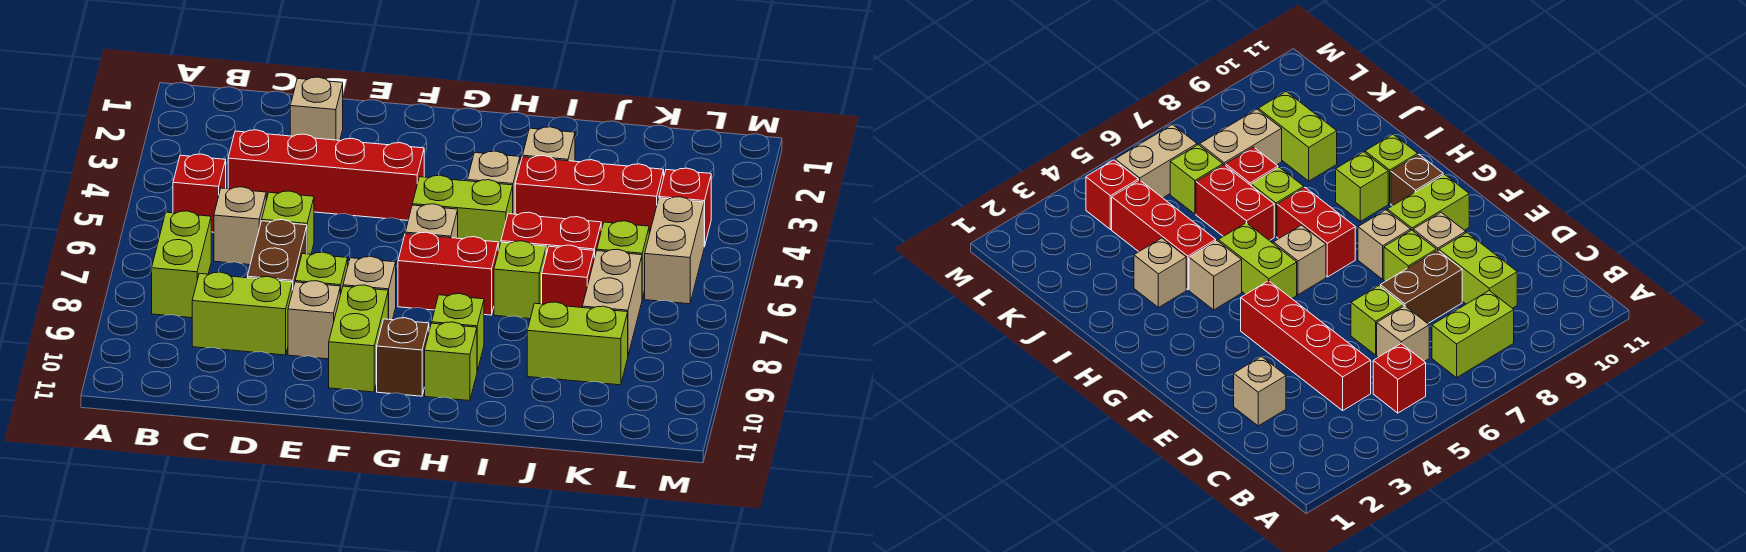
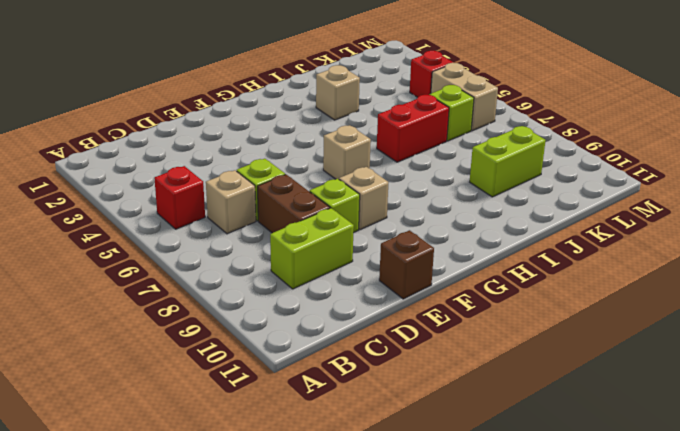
brown 1x1 brick [379,230,434,299] -> brown 1x1 brick moved to [377,318,429,396]
none -> lime 1x2 brick [152,211,211,318]
none -> red 1x4 brick [228,130,424,220]
none -> tan 1x1 brick [290,77,343,140]

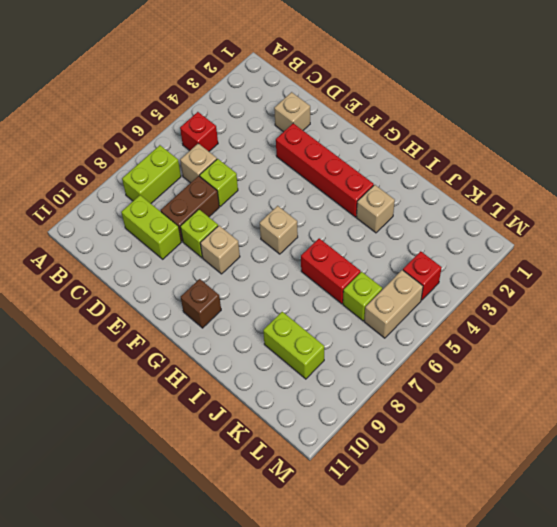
red 1x4 brick [276,123,374,217] -> red 1x4 brick moved to [228,130,424,220]
none -> tan 1x1 brick [288,281,340,359]
none -> lime 1x2 brick [329,285,388,392]
none -> lime 1x2 brick [412,175,513,251]

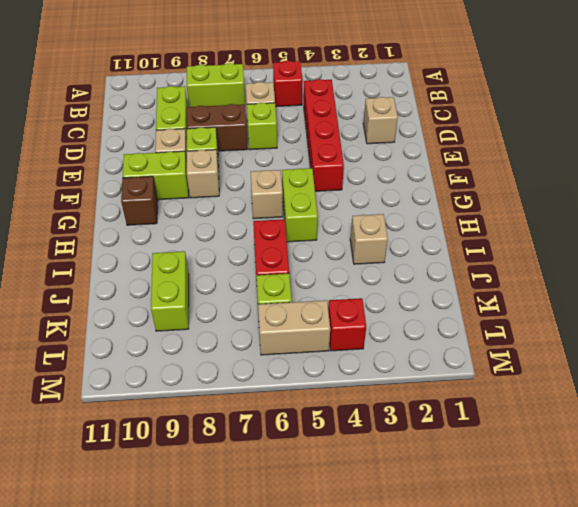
none -> red 1x2 brick [398,232,498,315]
none -> tan 1x1 brick [468,151,520,214]
none -> lime 1x1 brick [432,294,484,371]

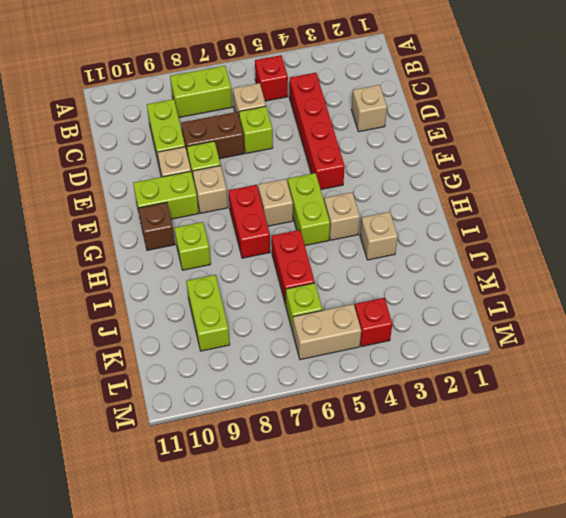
none -> lime 1x1 brick [425,322,477,401]
none -> red 1x3 brick [515,156,664,234]
none -> lime 1x1 brick [494,241,546,319]

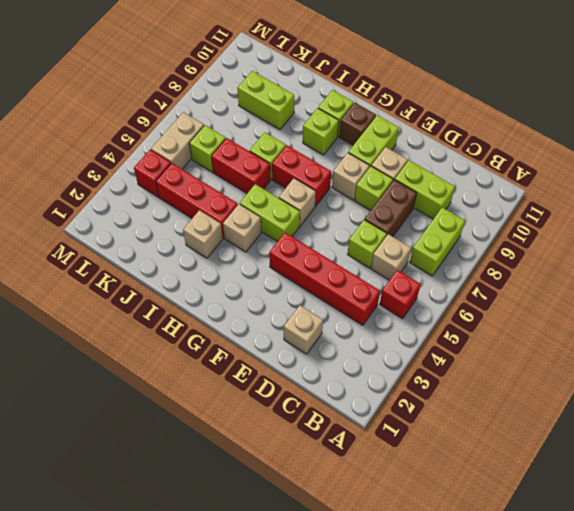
none -> red 1x1 brick [542,245,594,308]
none -> tan 1x2 brick [582,249,642,355]

